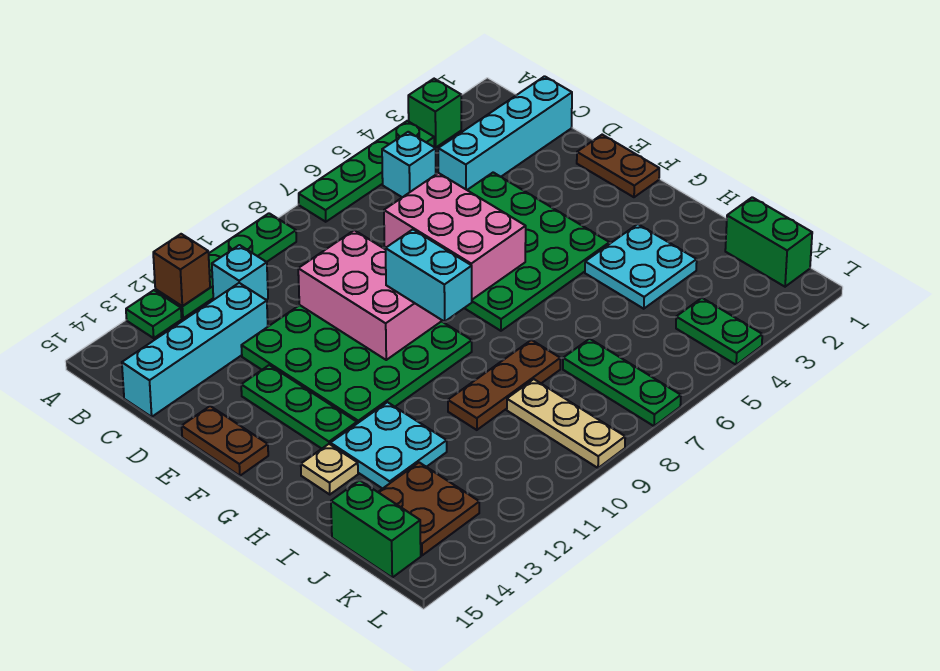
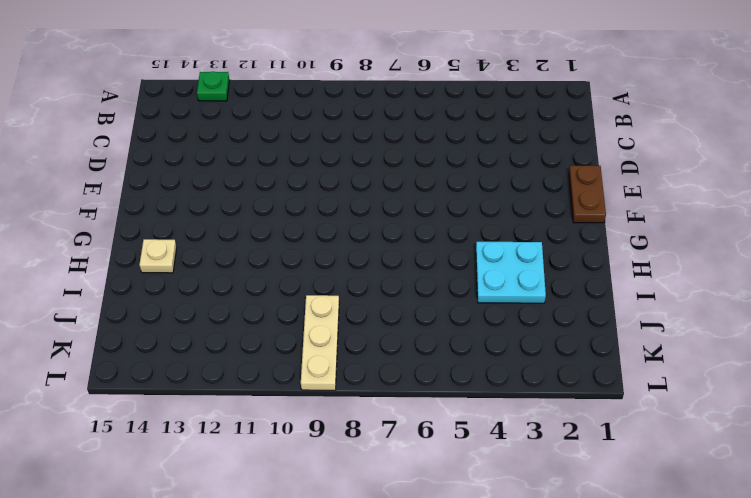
none -> green 1x1 brick [408,79,461,148]
none -> green 1x4 plate [299,121,434,222]
none -> green 1x4 plate [155,213,296,318]

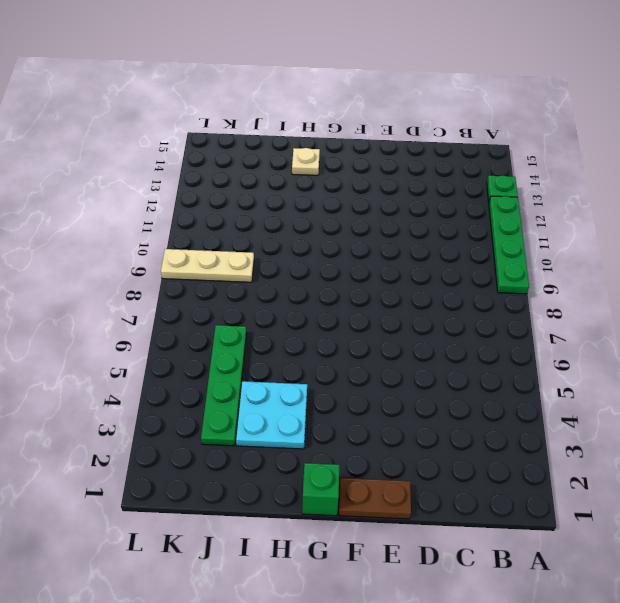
green 1x1 brick [302,463,339,516] -> green 1x1 brick moved to [408,79,461,148]
green 1x4 plate [201,325,247,446] -> green 1x4 plate moved to [299,121,434,222]
none -> cyan 1x1 brick [382,132,436,197]
none -> cyan 1x1 brick [212,245,268,300]
none -> cyan 1x4 brick [438,76,572,190]

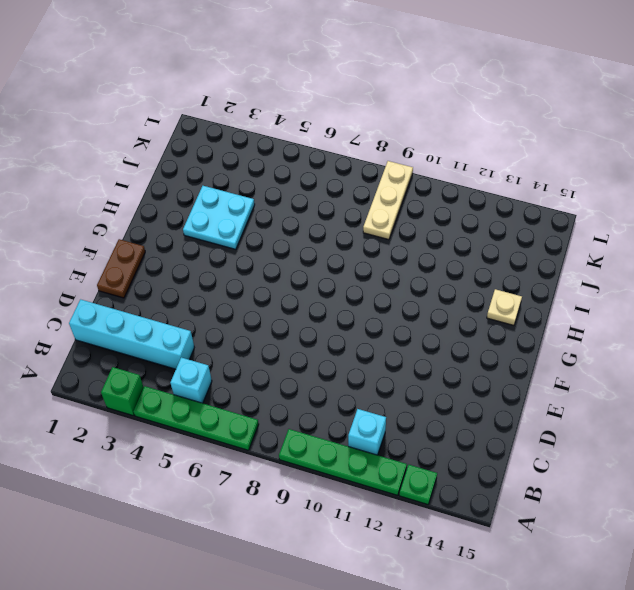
none -> cyan 1x4 brick [122,283,268,417]
none -> green 4x4 plate [385,172,609,331]
none -> green 4x4 plate [241,305,472,423]

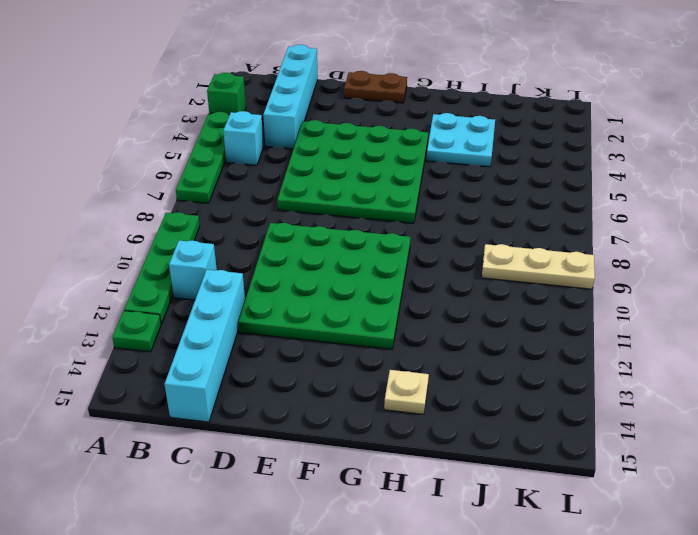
none -> green 1x3 plate [241,365,357,449]
none -> brown 1x2 plate [182,406,268,476]
none -> cyan 2x2 plate [330,402,447,489]

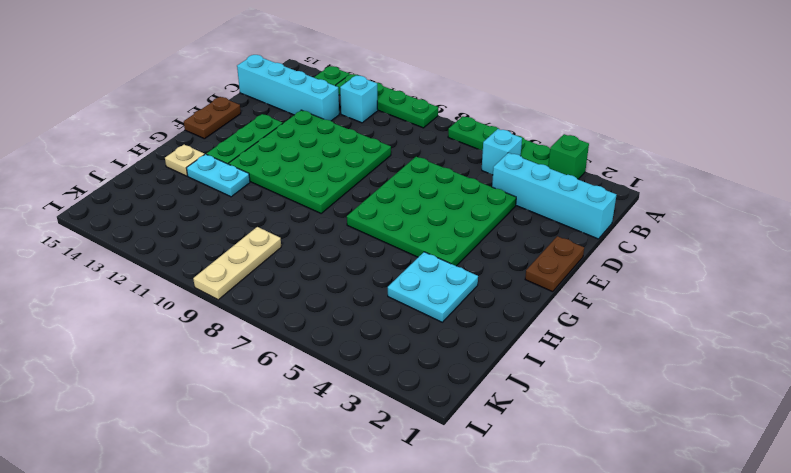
cyan 1x2 plate [187,154,250,197] -> cyan 2x2 plate [330,402,447,489]
none -> brown 1x3 plate [448,340,560,430]
none -> green 1x2 brick [725,197,812,287]
none -> green 1x3 plate [563,339,681,426]

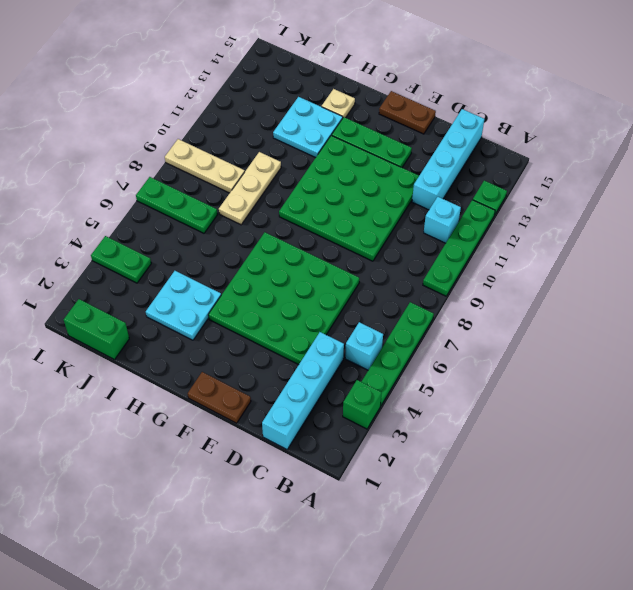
tan 1x3 plate [219,152,281,225] -> brown 1x3 plate [448,340,560,430]
none -> brown 2x2 plate [378,462,479,555]
none -> green 1x2 brick [331,480,421,577]
none -> brown 1x1 brick [153,234,210,306]

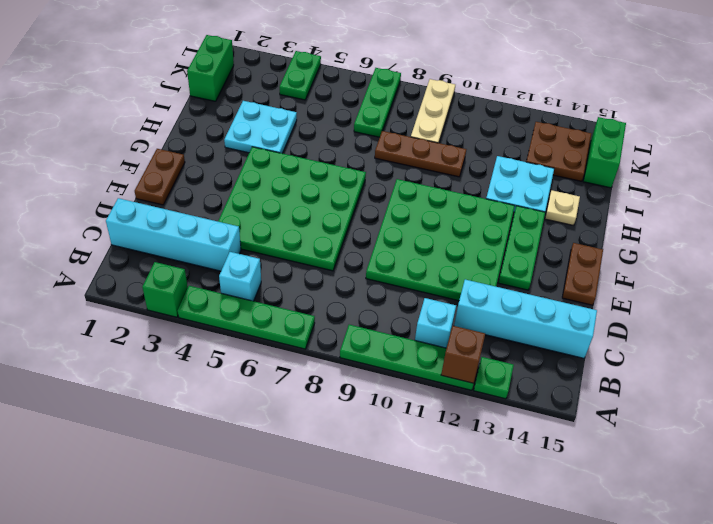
none -> pink 2x3 brick [384,173,526,299]
none -> pink 2x3 brick [298,230,442,360]
none -> cyan 1x2 brick [386,230,472,322]

